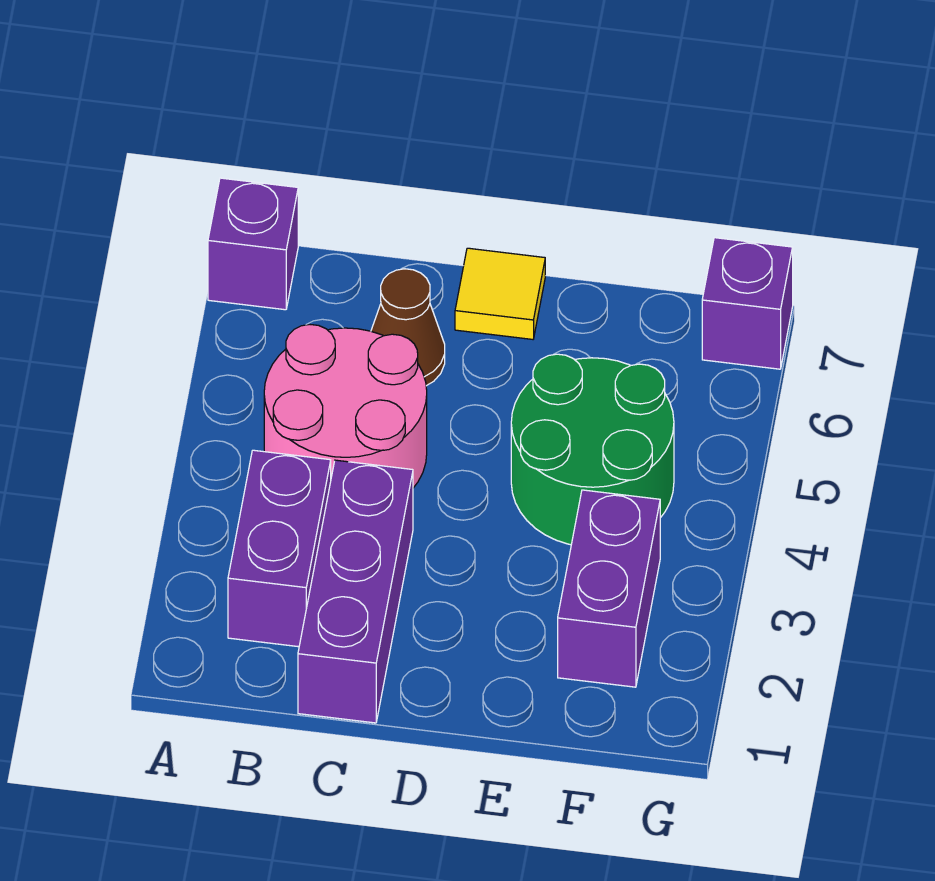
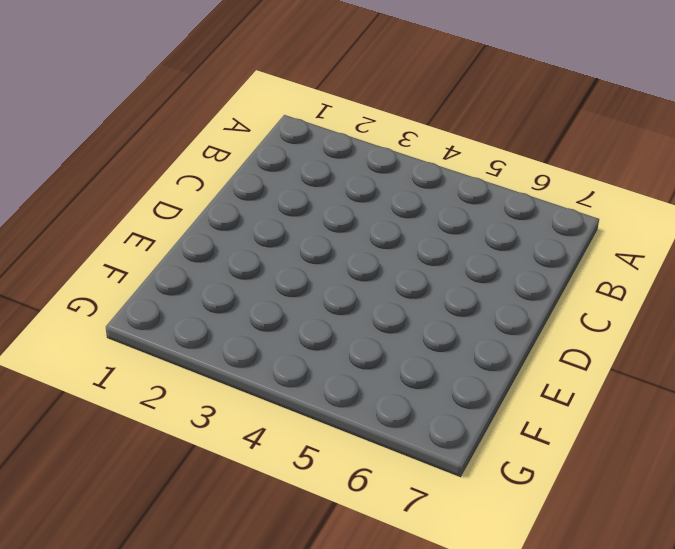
none -> purple 1x1 brick [208,178,298,310]
none -> purple 1x2 brick [228,450,331,647]

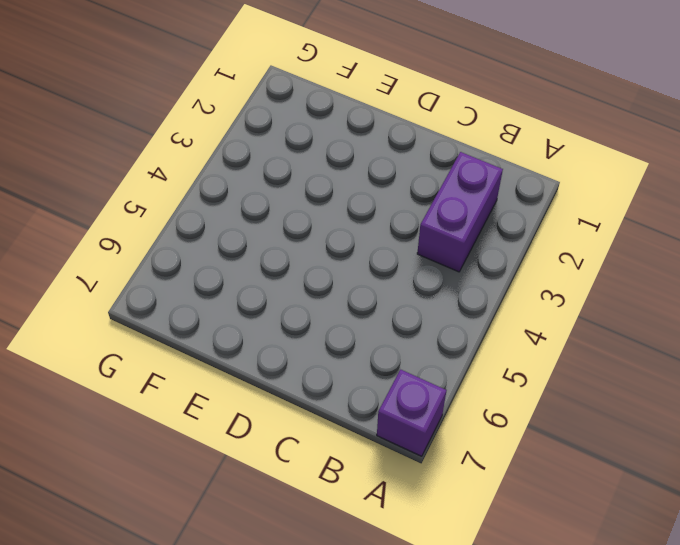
none -> pink 2x2 round brick [264,325,427,488]
none -> purple 1x3 brick [298,460,413,723]

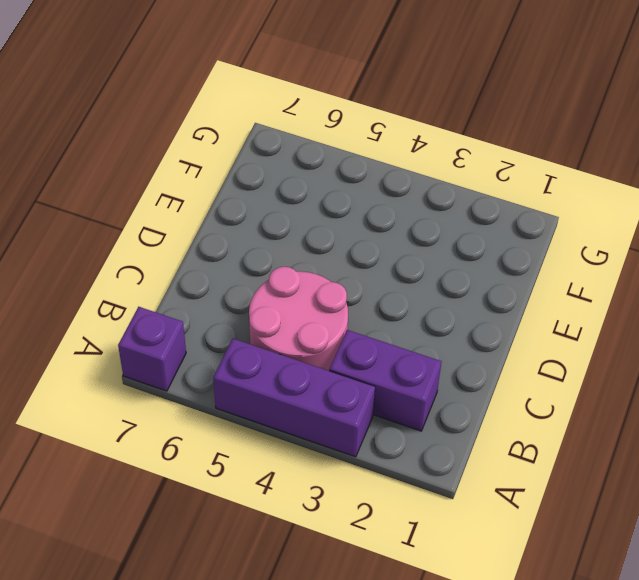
purple 1x3 brick [213,339,375,457] -> purple 1x3 brick moved to [298,460,413,723]
none -> brown 1x1 cone [371,269,445,386]
none -> yellow 1x1 tile [455,248,545,339]

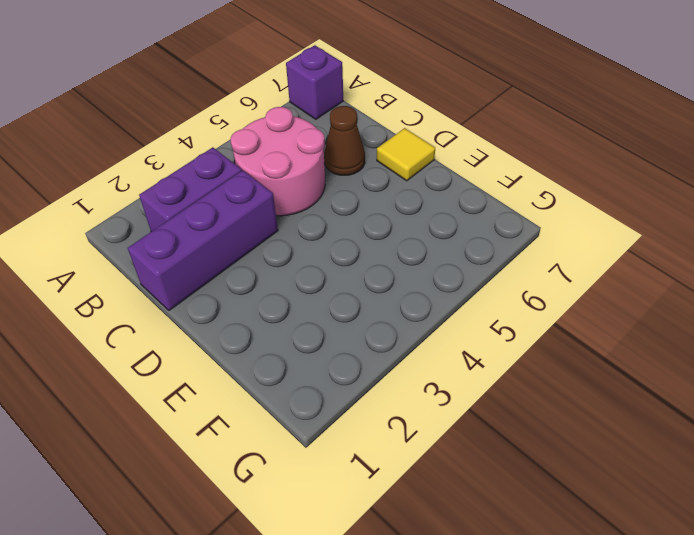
none -> green 2x2 round brick [511,354,674,545]
none -> purple 1x2 brick [558,490,660,687]

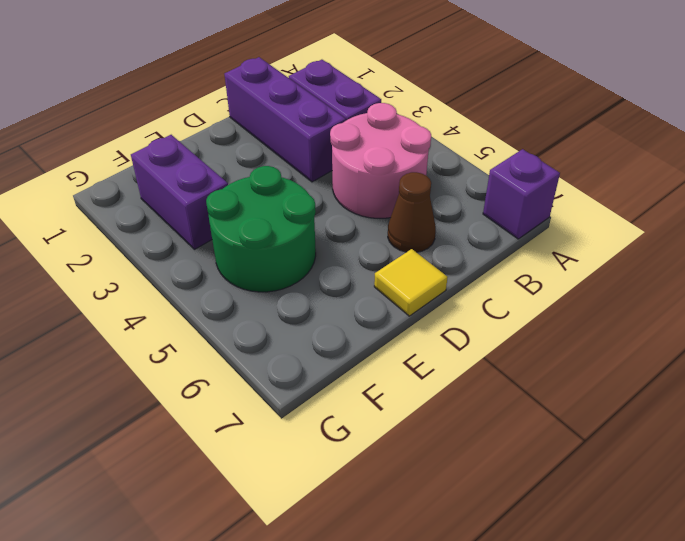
none -> purple 1x1 brick [702,238,793,369]

